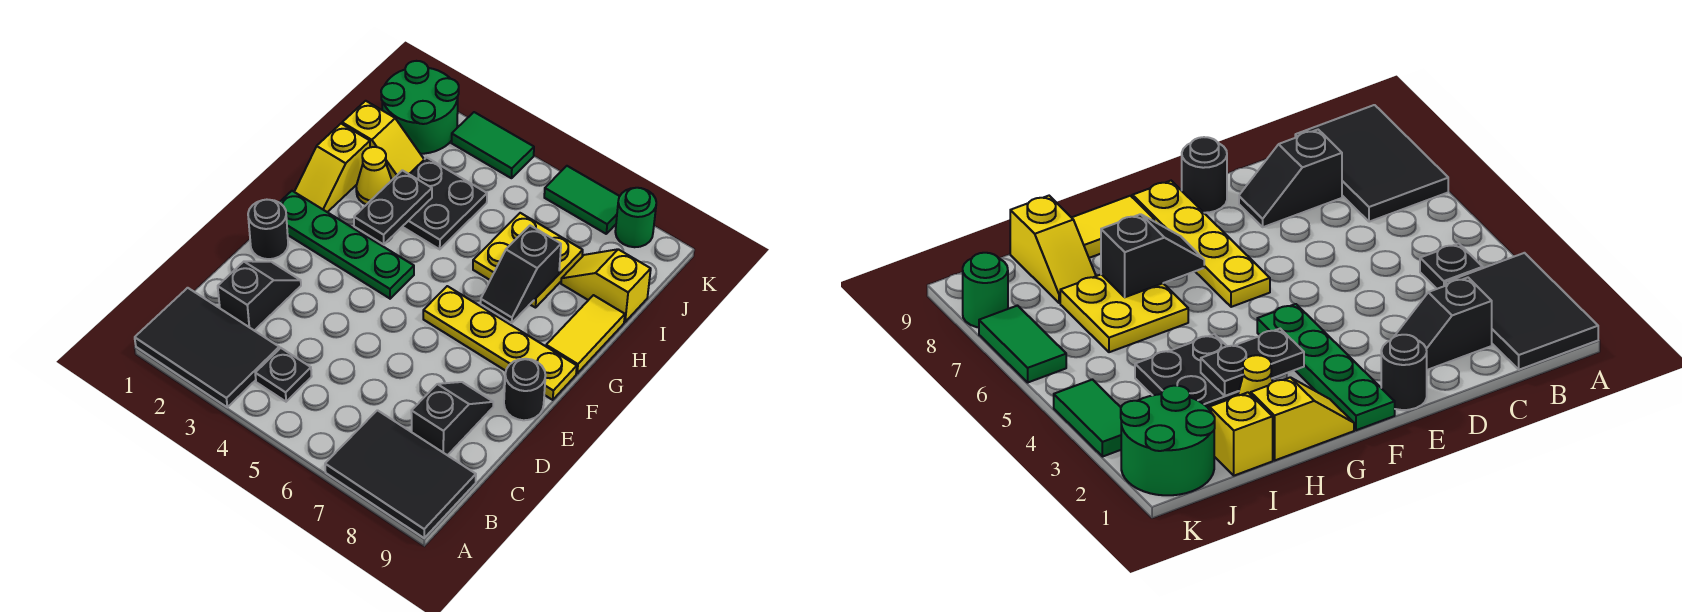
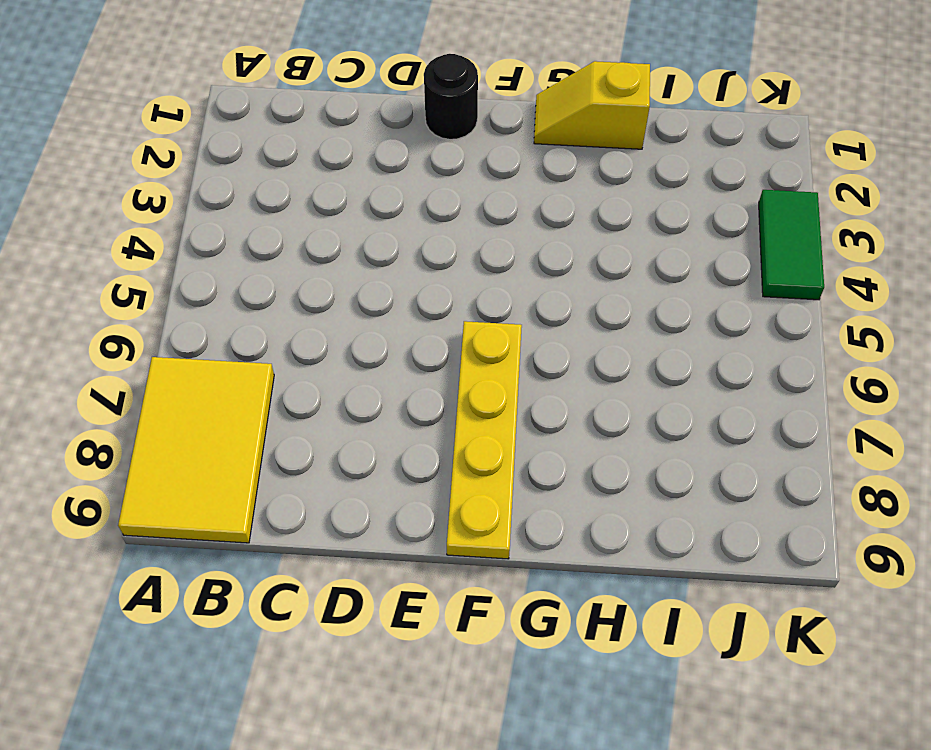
yellow 2x3 tile [118,357,274,543] -> black 2x3 tile [325,410,476,538]
none -> black 2x3 tile [135,288,279,407]
none -> black 1x1 plate [255,348,312,402]
none -> black 1x2 slope [218,261,301,331]

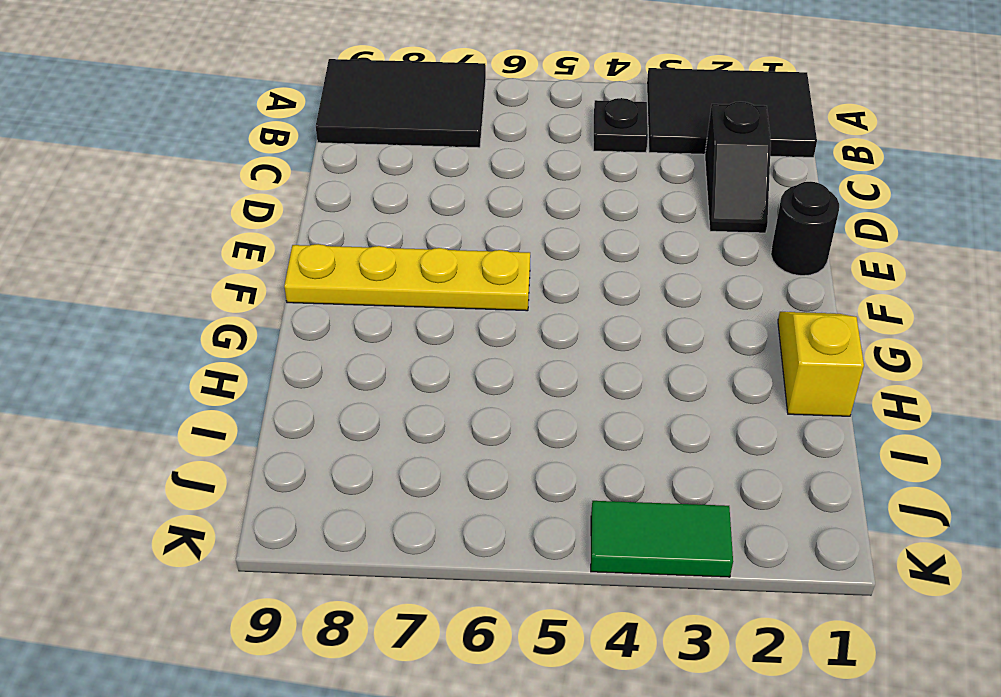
none -> black 1x2 slope [411,382,493,455]
none -> black 1x1 round brick [504,359,546,420]
none -> green 1x4 plate [279,191,414,299]

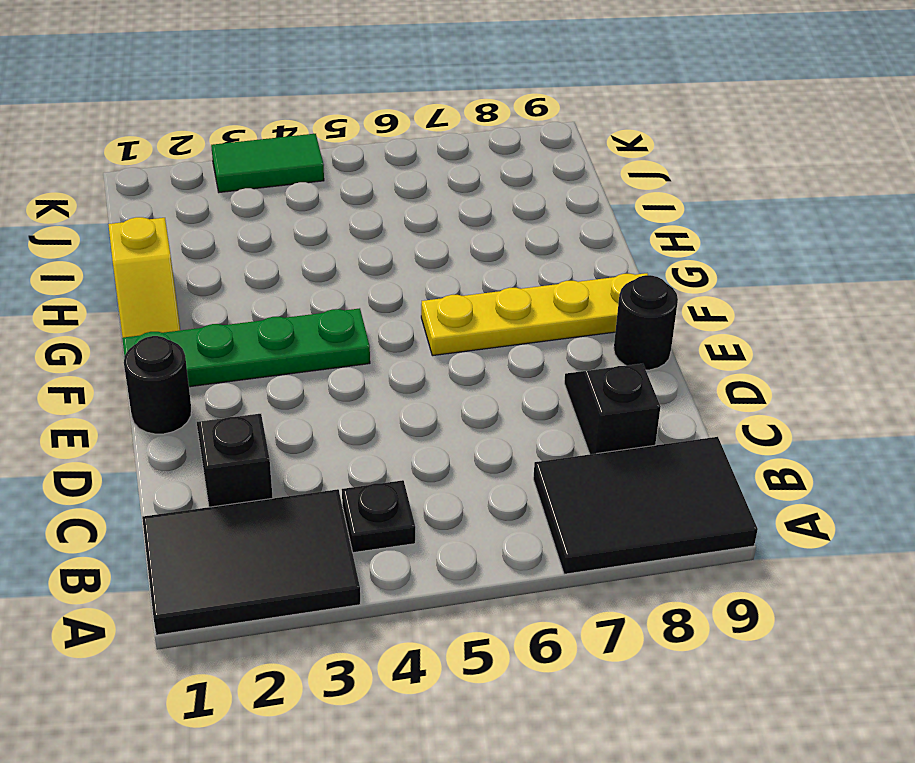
none -> yellow 1x2 tile [546,295,625,373]
none -> yellow 1x1 cone [356,147,392,204]
none -> black 2x2 plate [402,157,487,249]

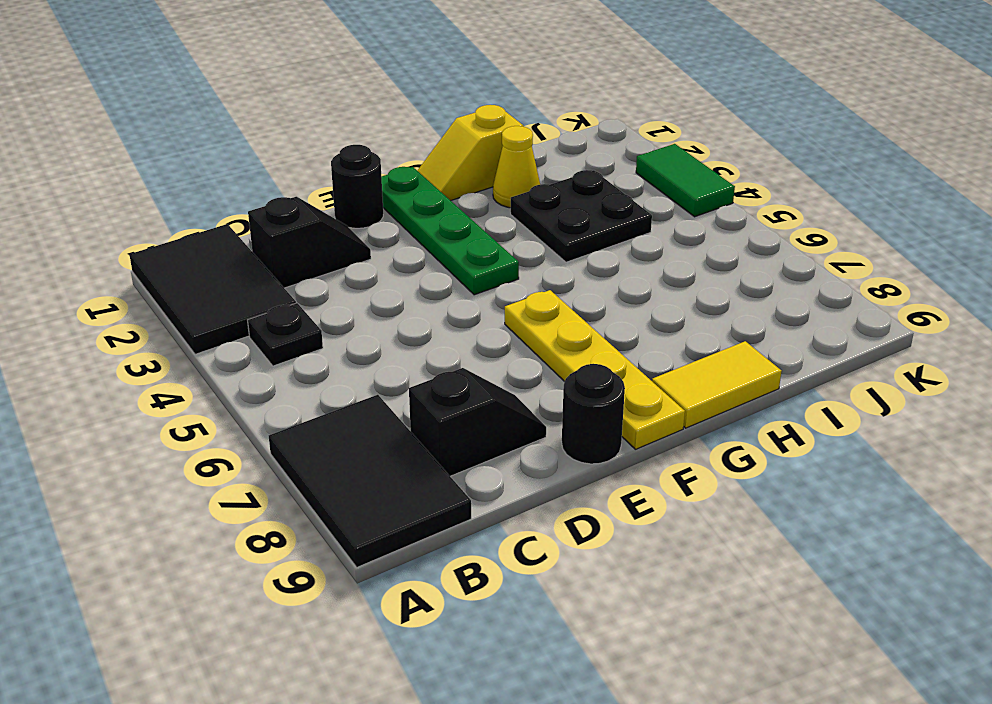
none -> yellow 2x2 plate [473,213,583,308]
none -> yellow 1x2 slope [342,101,424,180]
none -> yellow 1x2 slope [561,249,651,322]

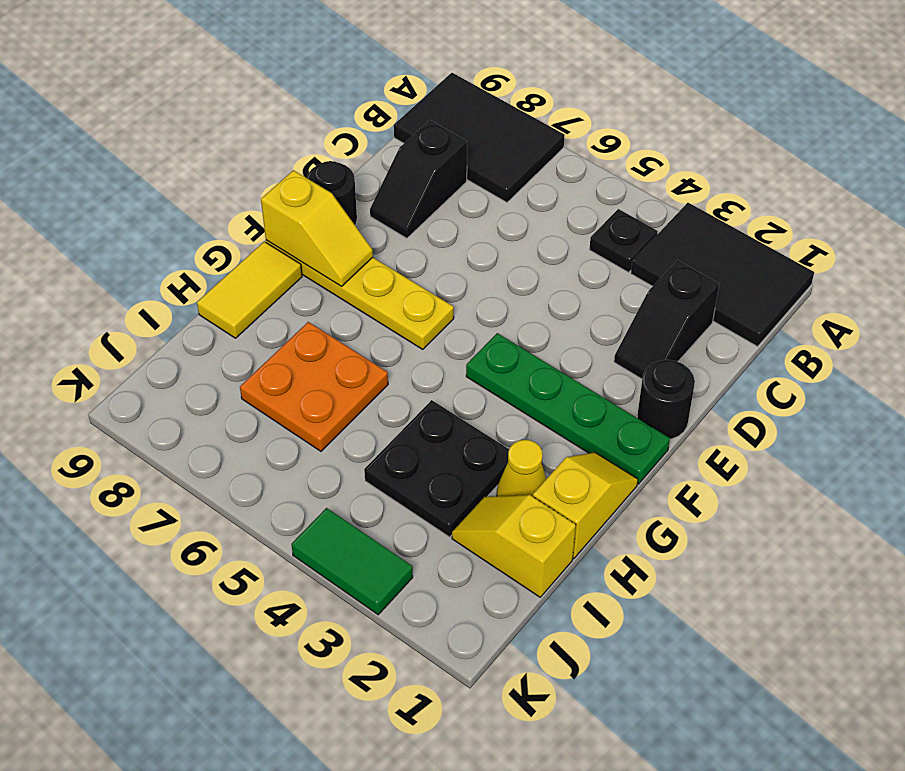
yellow 1x2 slope [261,170,373,286] -> yellow 1x2 slope moved to [561,249,651,322]
orange 2x2 plate [240,322,388,451] -> yellow 2x2 plate [473,213,583,308]
none -> green 2x2 round brick [381,61,459,154]
none -> green 1x2 tile [544,166,620,234]
none -> green 1x1 round brick [615,188,656,247]

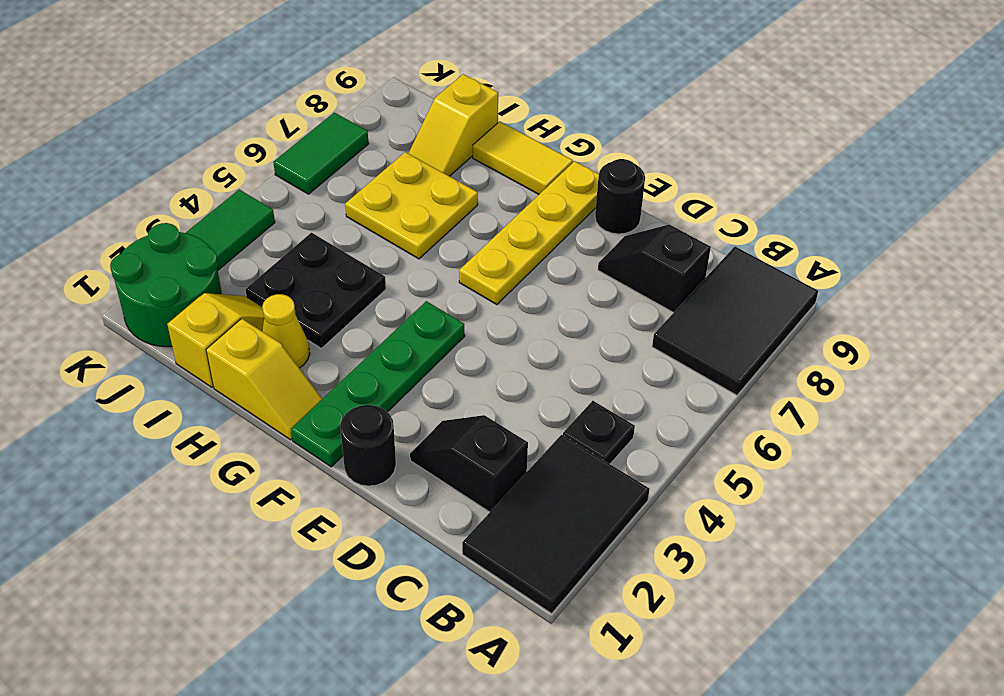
none -> green 1x1 round brick [615,188,656,247]
none -> black 1x2 plate [354,170,432,244]
none -> black 1x2 slope [481,226,561,323]

